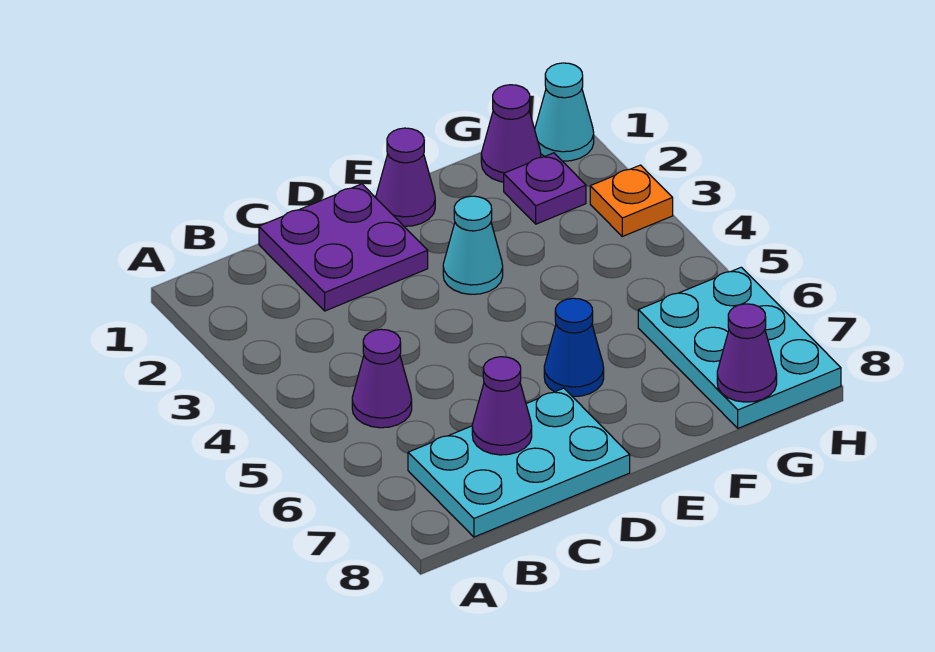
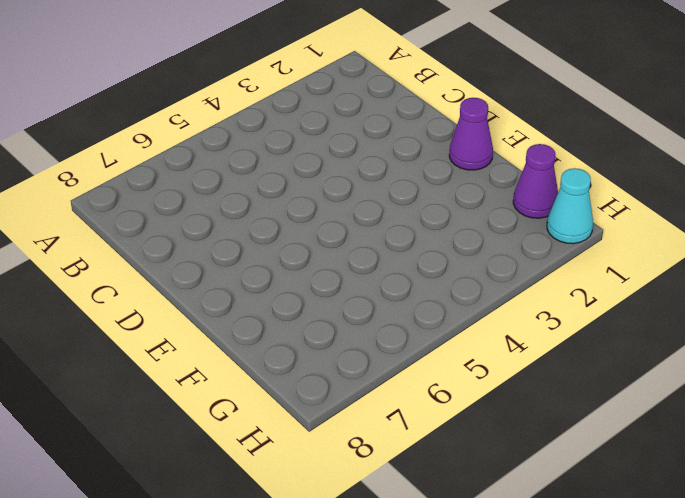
none -> purple 1x1 cone [352,329,412,428]
none -> cyan 2x3 plate [408,388,630,537]
none -> purple 2x2 plate [259,184,428,311]

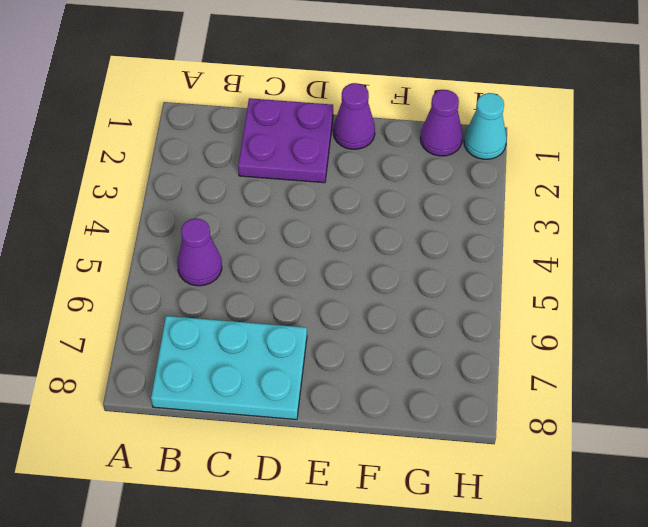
none -> cyan 1x1 cone [443,196,503,294]
none -> blue 1x1 cone [544,298,604,397]
none -> purple 1x1 plate [504,153,586,224]

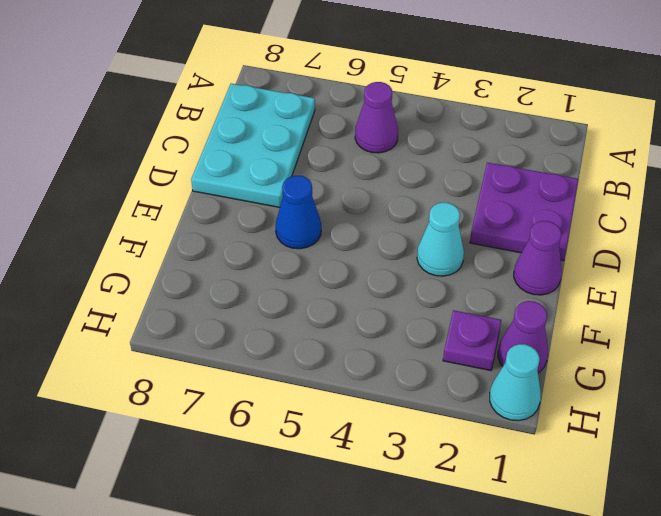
none -> cyan 2x3 plate [638,267,841,428]
none -> orange 1x1 plate [590,165,673,236]
none -> purple 1x1 cone [472,357,532,455]

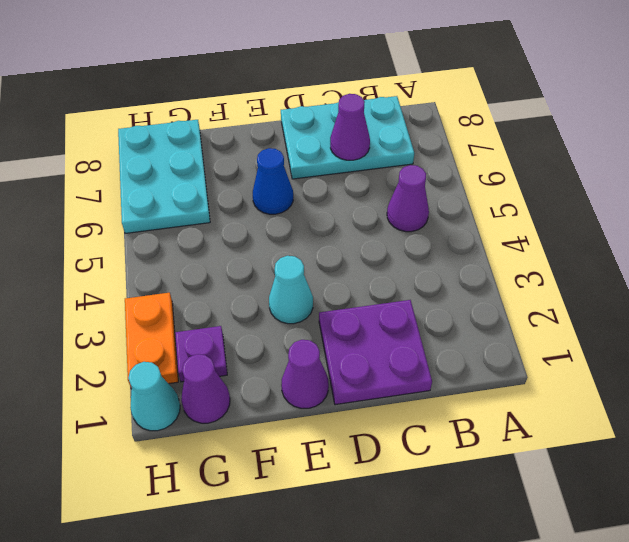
orange 1x2 plate [125,293,178,389] -> orange 1x1 plate [590,165,673,236]
none -> purple 1x1 cone [717,304,777,402]

